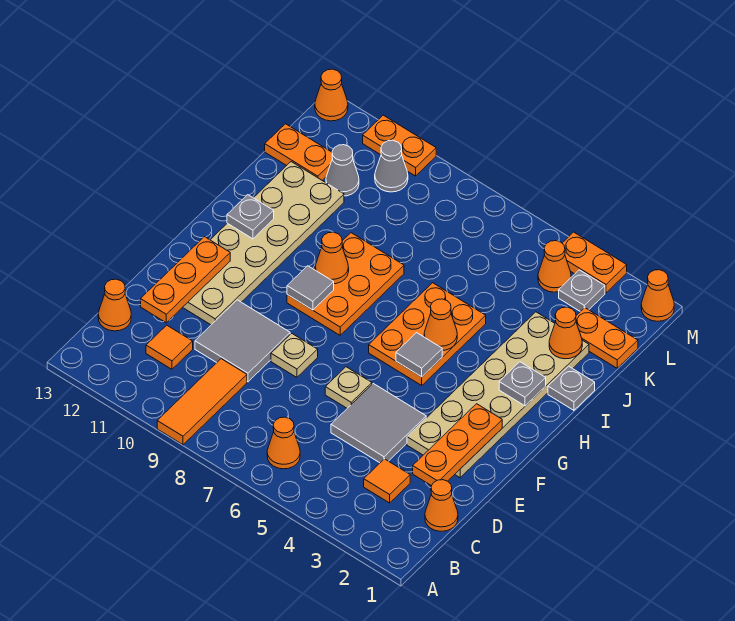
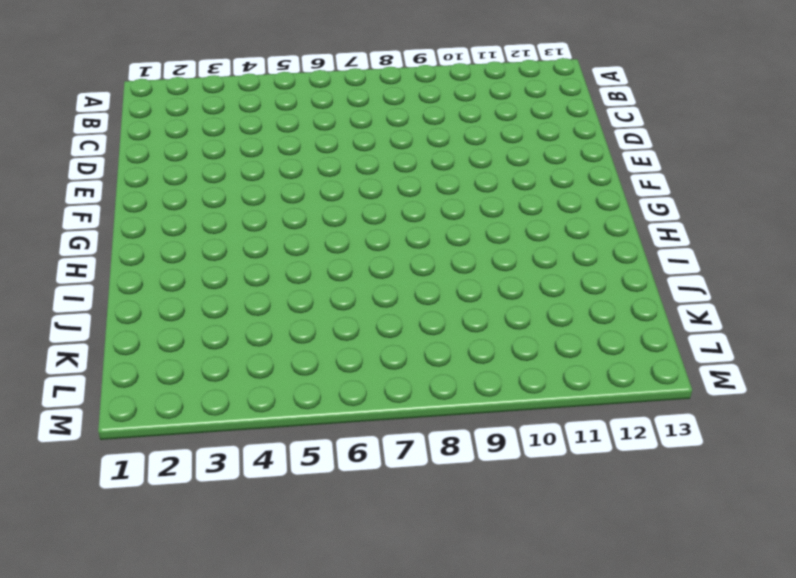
none -> orange 1x3 tile [157,359,247,445]
none -> orange 1x1 cone [267,417,300,469]
none -> orange 1x1 cone [425,480,458,531]
none -> orange 1x1 tile [364,459,410,503]

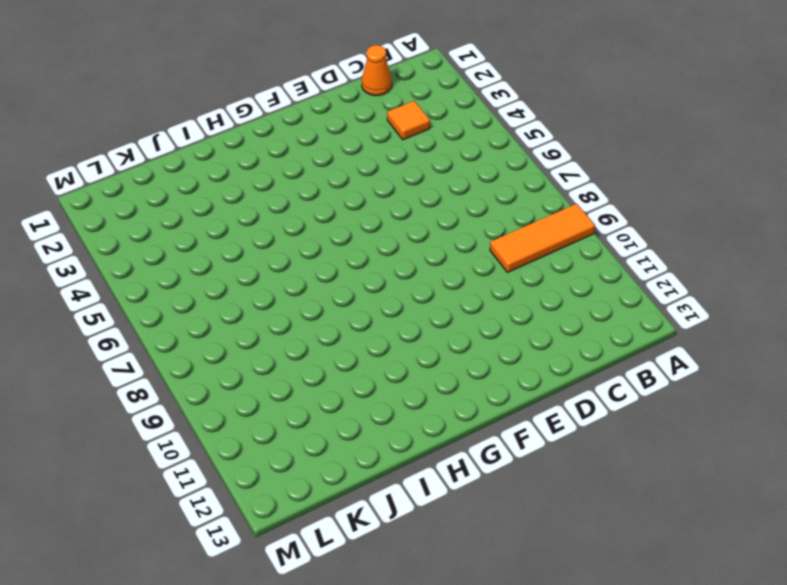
none -> orange 1x1 cone [267,417,300,469]
none -> orange 1x1 tile [146,325,193,369]
none -> orange 1x1 cone [98,279,131,331]
none -> grey 2x2 tile [331,383,426,463]

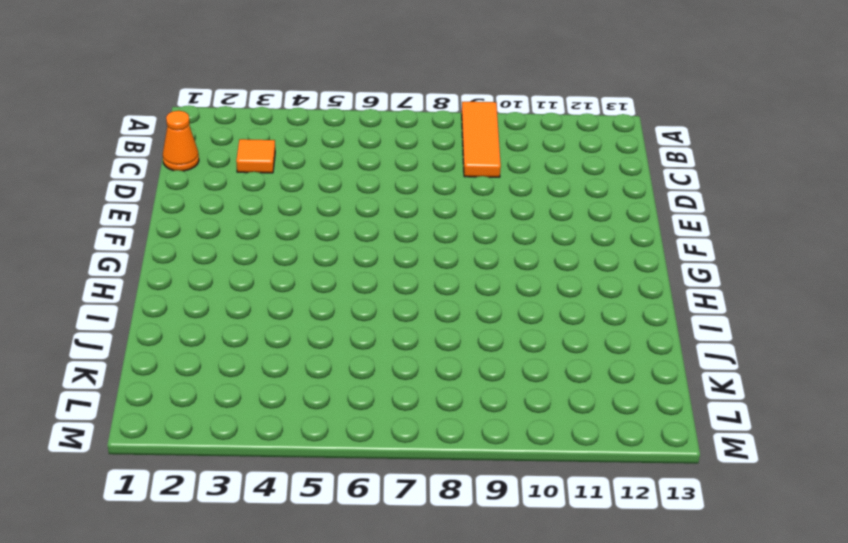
none -> orange 1x1 cone [267,417,300,469]
none -> orange 1x1 tile [146,325,193,369]
none -> orange 1x1 cone [98,279,131,331]
none -> grey 2x2 tile [331,383,426,463]

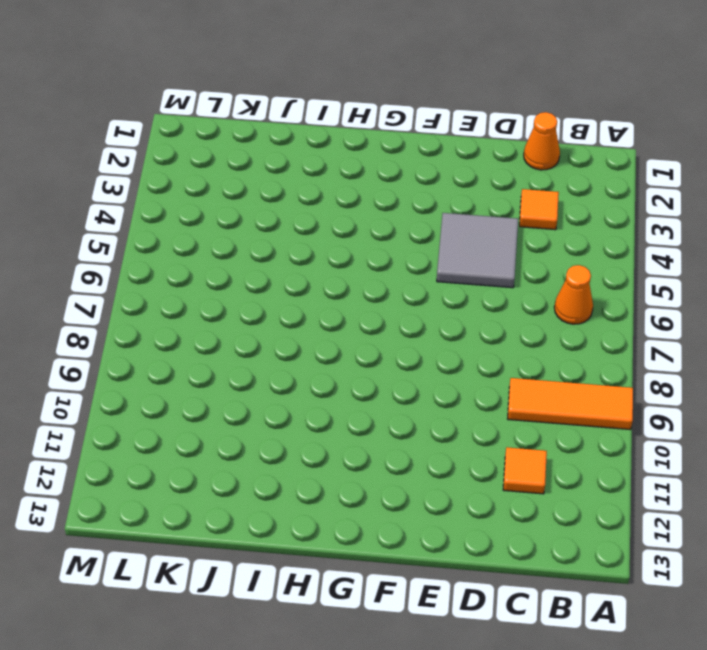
none -> orange 1x1 cone [98,279,131,331]
none -> grey 2x2 tile [195,300,290,382]
none -> tan 2x6 plate [407,312,589,478]
none -> tan 1x1 plate [325,367,372,408]

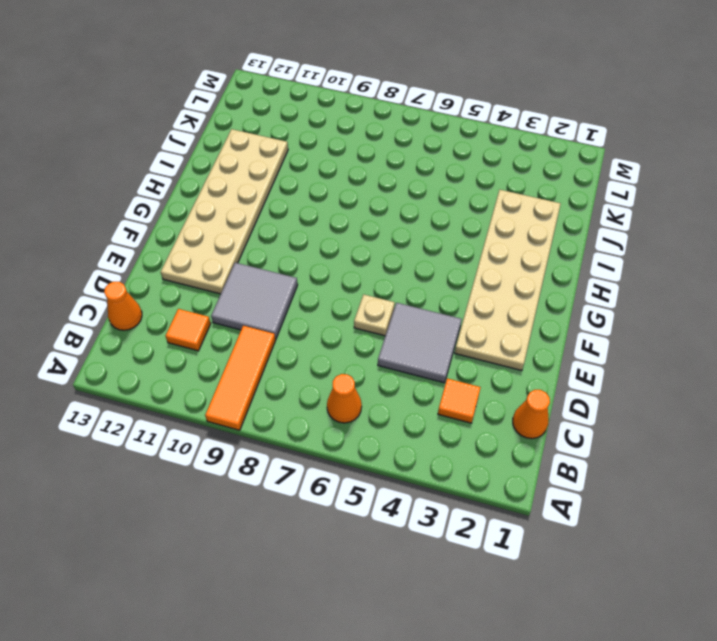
none -> tan 1x1 plate [271,333,318,377]
none -> orange 2x3 plate [369,283,486,385]
none -> orange 2x3 plate [287,233,404,335]
none -> grey 1x1 plate [548,366,595,410]

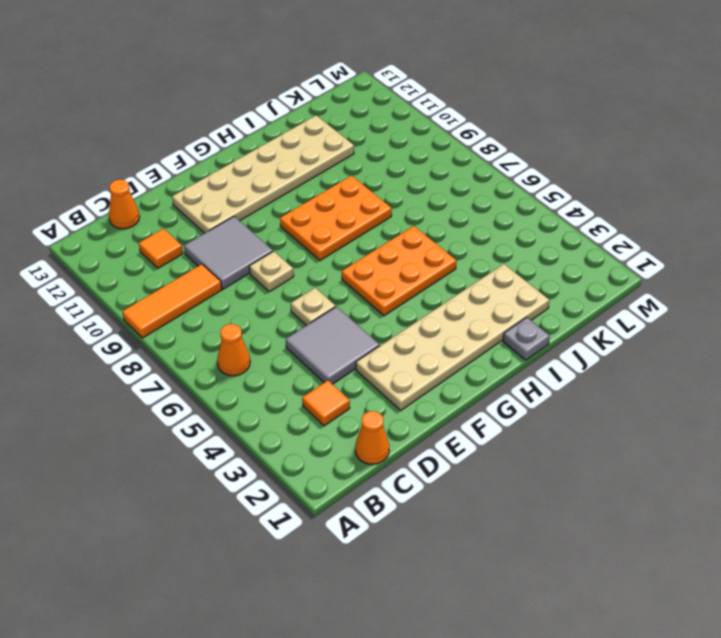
none -> orange 1x2 plate [576,308,638,368]
none -> grey 1x1 cone [326,145,359,196]
none -> orange 1x2 plate [265,124,332,180]
none -> grey 1x1 plate [559,270,605,312]

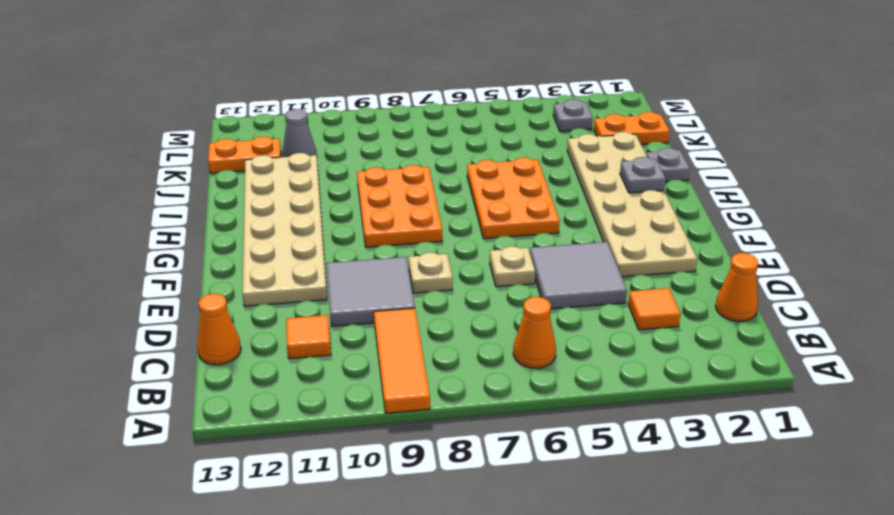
none -> orange 1x1 cone [538,241,571,292]
none -> grey 1x1 cone [375,140,408,192]
none -> orange 1x1 cone [641,270,674,321]
none -> orange 1x2 plate [562,232,627,293]

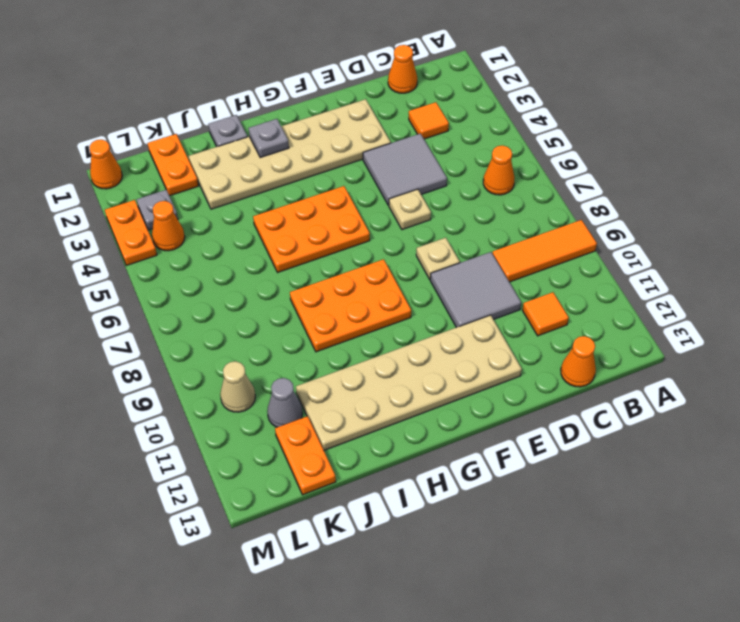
tan 1x1 cone [220,361,255,412] -> grey 1x1 cone [375,140,408,192]
none -> orange 1x2 plate [363,115,436,176]
none -> orange 1x1 cone [315,69,348,121]
none -> orange 1x3 plate [413,404,502,486]
none -> orange 1x3 plate [141,237,230,323]

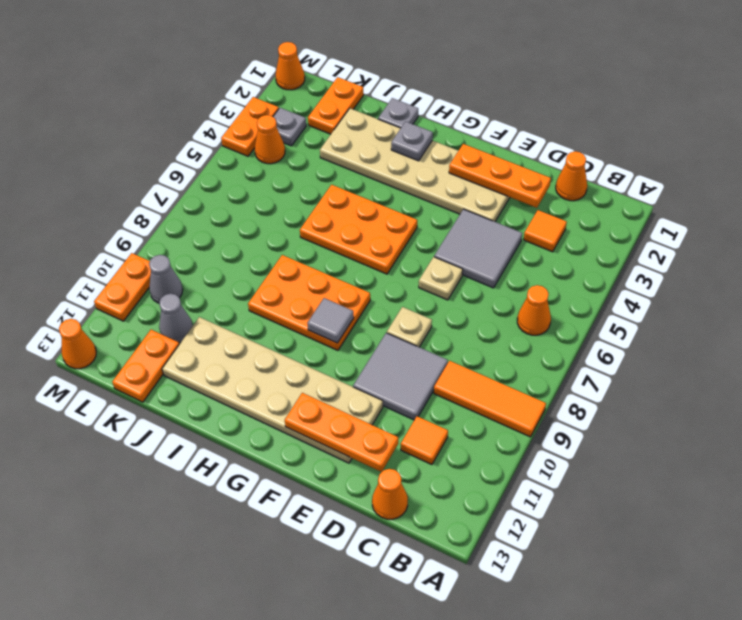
none -> grey 1x1 tile [396,333,442,377]
none -> orange 1x1 cone [424,299,457,351]
none -> orange 1x1 cone [315,232,349,284]
none -> grey 1x1 plate [227,195,274,239]

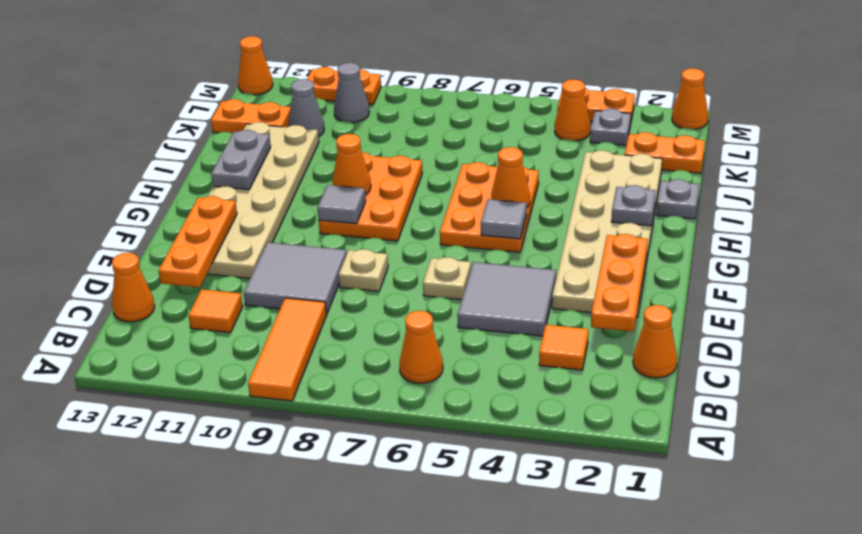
grey 1x2 plate [211,130,271,190] -> grey 1x1 plate [227,195,274,239]
none -> orange 1x1 cone [549,307,582,359]

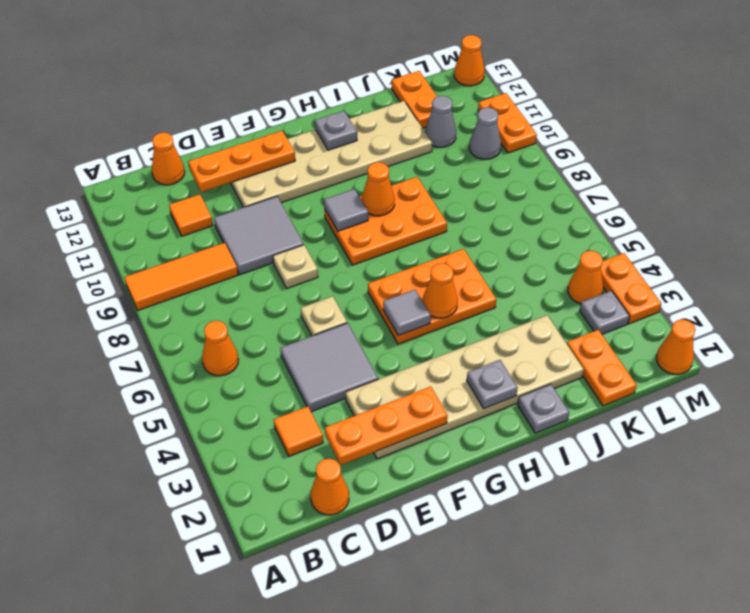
none -> orange 1x1 cone [549,307,582,359]

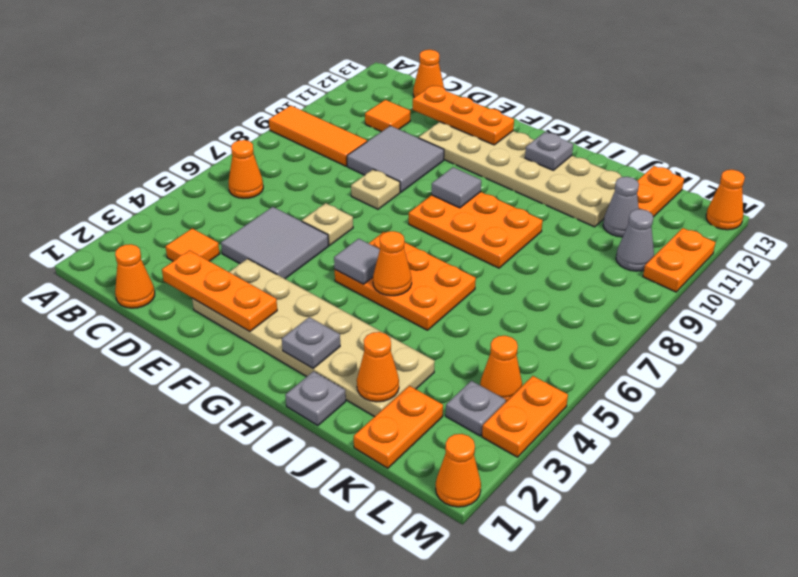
none -> orange 1x1 cone [315,232,349,284]

